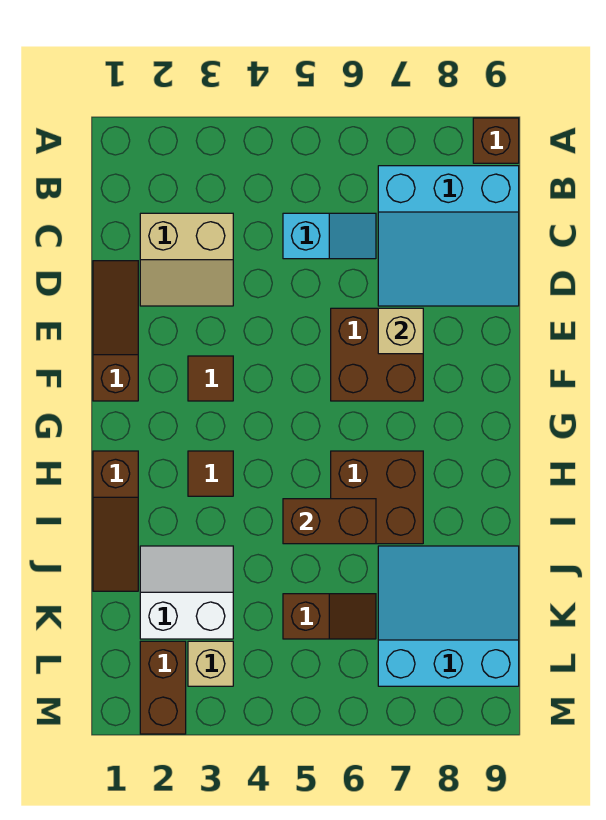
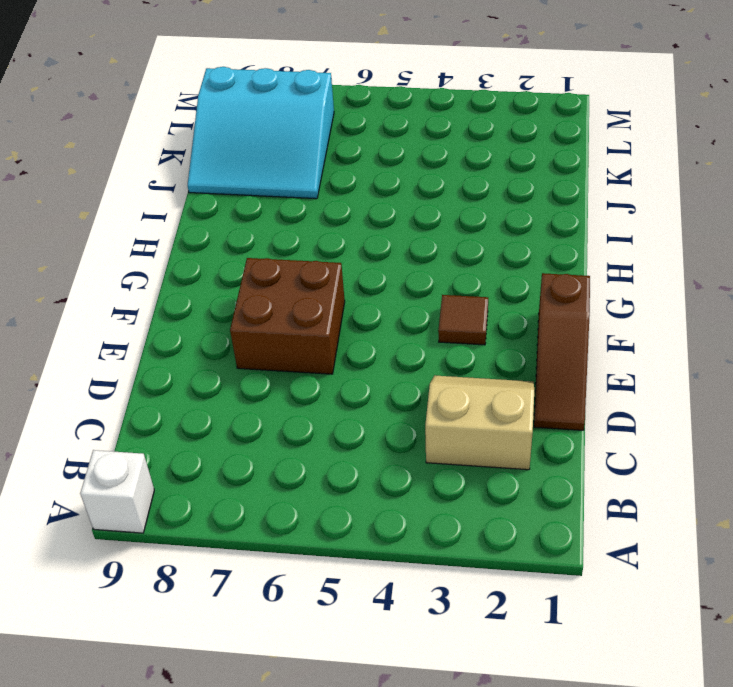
white 1x1 brick [80,450,154,533] -> brown 1x1 brick [473,118,519,163]
none -> cyan 3x3 slope [378,166,519,306]
none -> cyan 1x2 slope [283,213,376,259]
none -> brown 1x3 slope [93,451,138,591]

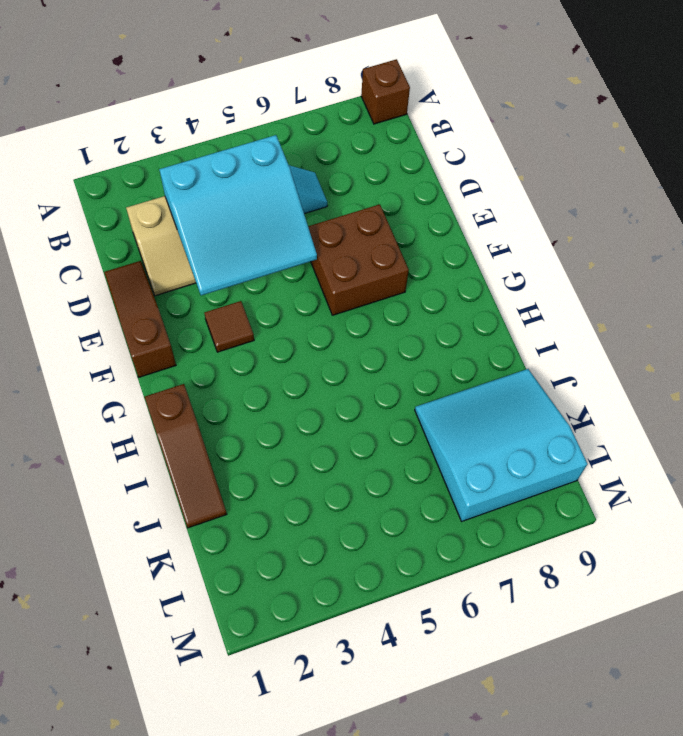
cyan 3x3 slope [159,135,317,295] -> cyan 3x3 slope moved to [378,166,519,306]
none -> brown 1x1 tile [188,451,233,496]
none -> brown 2x2 brick [331,451,423,544]
none -> white 2x2 slope [140,546,233,639]

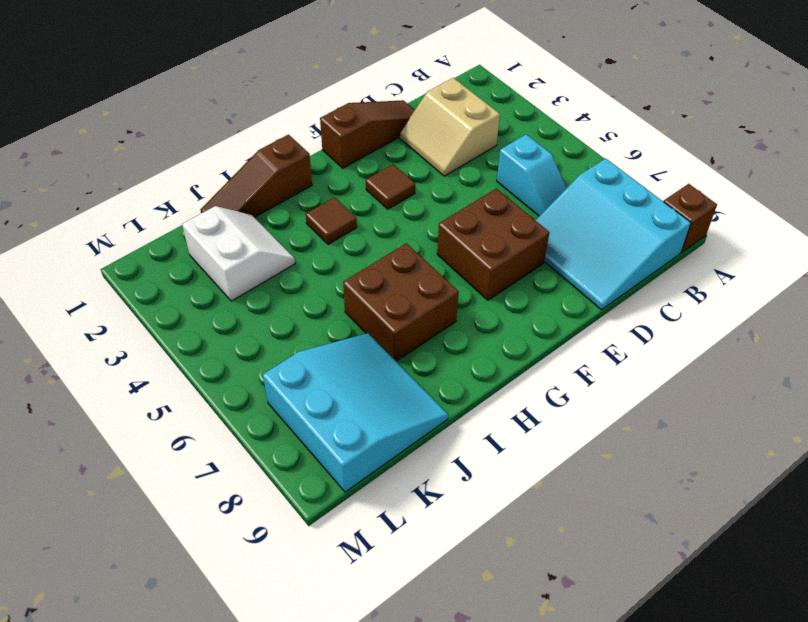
none -> brown 1x2 slope [283,594,376,639]
none -> brown 1x2 brick [140,641,186,734]
none -> tan 1x1 brick [188,641,233,686]

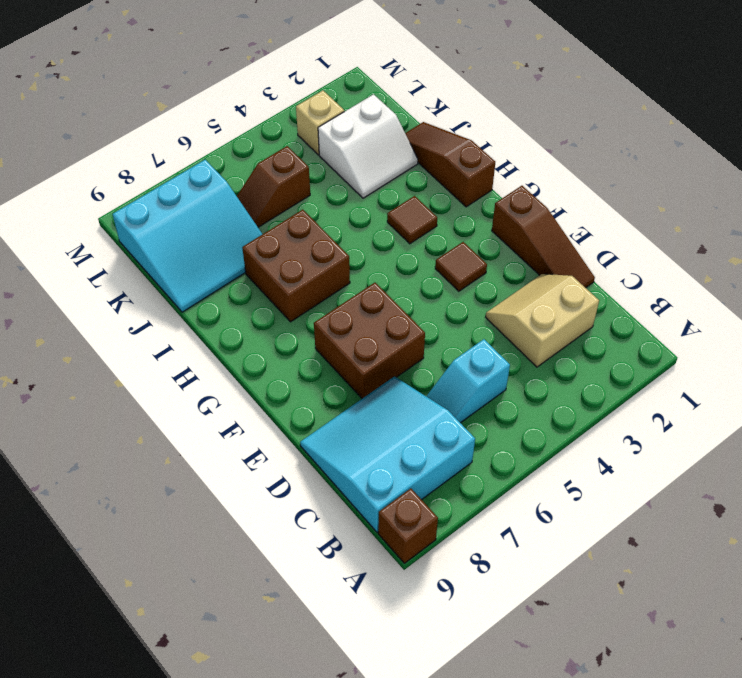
none -> brown 1x2 brick [140,641,186,734]
none -> tan 1x1 brick [378,308,423,354]
none -> brown 1x2 brick [283,499,376,544]

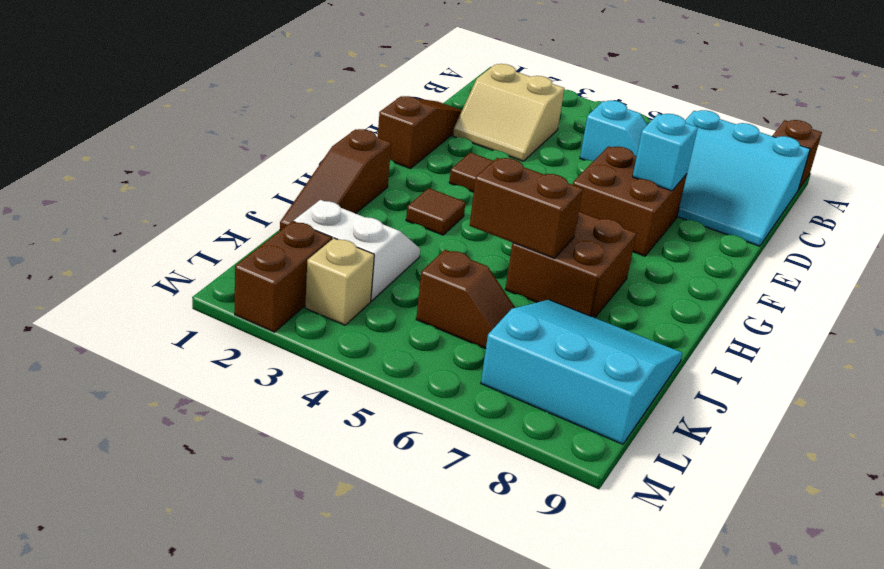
cyan 1x1 brick [633,114,698,191] -> tan 1x1 brick [378,308,423,354]

